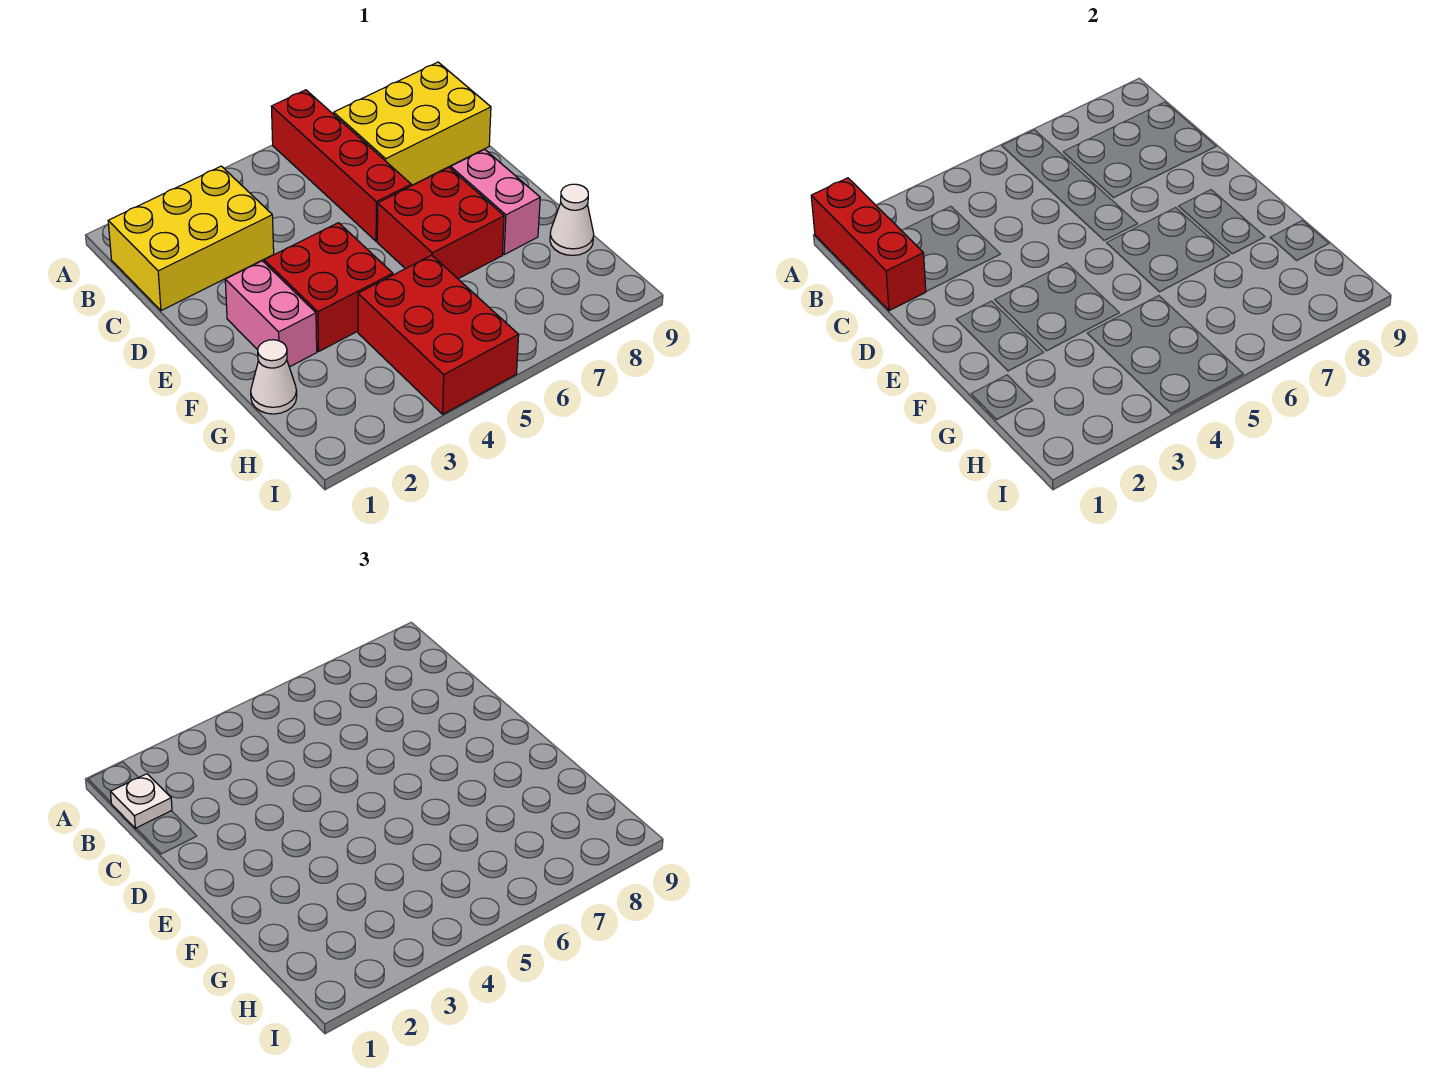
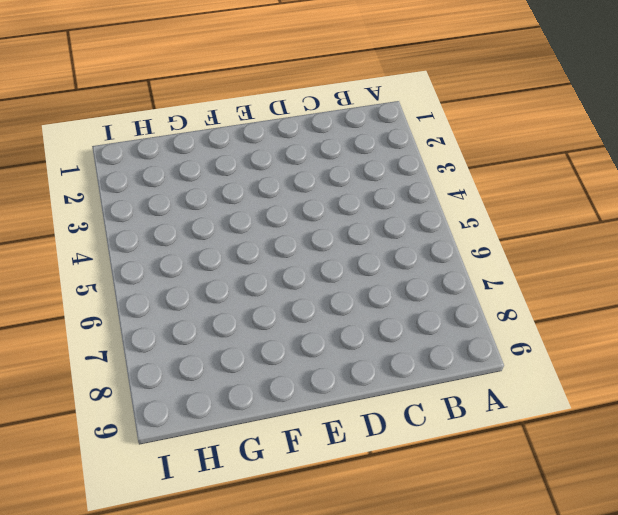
none -> red 1x4 brick [271,90,411,241]
none -> yellow 2x3 brick [108,166,274,311]
none -> yellow 2x3 brick [334,62,491,186]

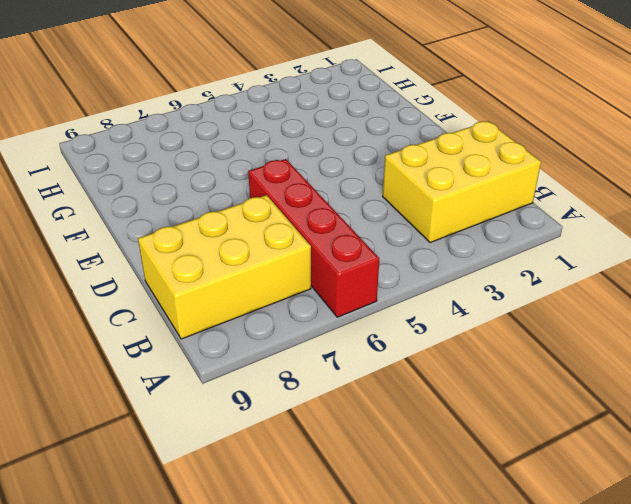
none -> pink 1x2 brick [225,261,317,367]
none -> red 2x2 brick [264,223,393,351]
none -> red 2x2 brick [377,167,504,279]

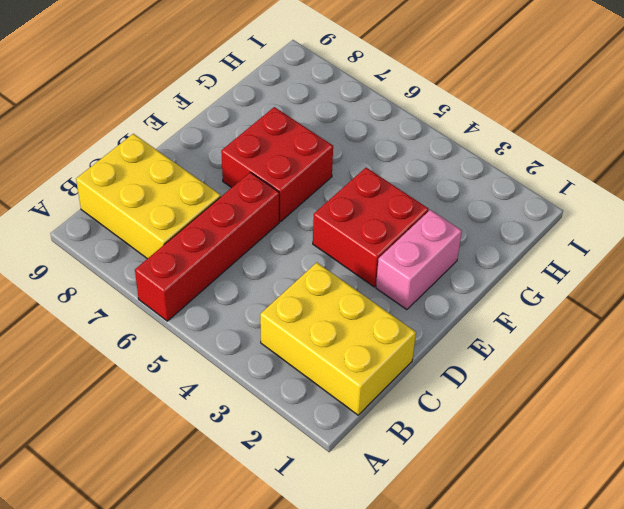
none -> pink 1x2 brick [451,149,540,255]
none -> white 1x1 cone [251,340,297,414]
none -> red 2x3 brick [358,255,519,414]

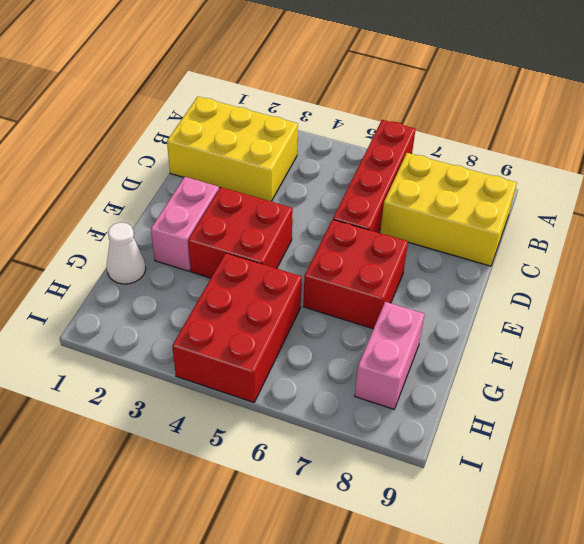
pink 1x2 brick [355,302,425,409] -> pink 1x2 brick moved to [451,149,540,255]
none -> white 1x1 cone [550,184,594,255]
none -> red 1x3 brick [811,178,926,311]
none -> white 1x1 plate [111,774,172,829]

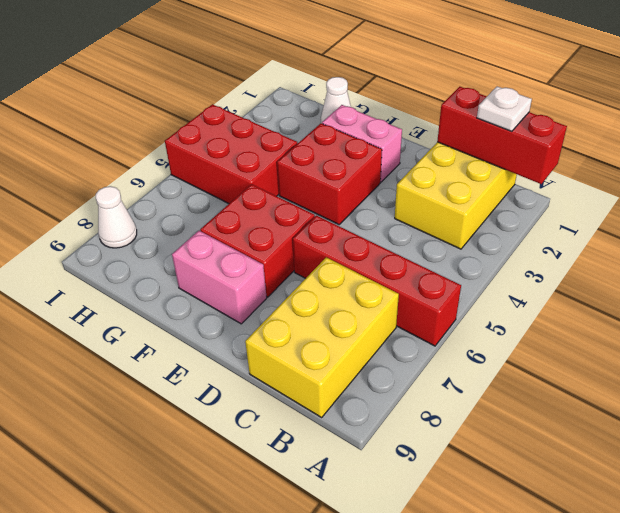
white 1x1 cone [96,186,137,248] -> white 1x1 cone moved to [550,184,594,255]

